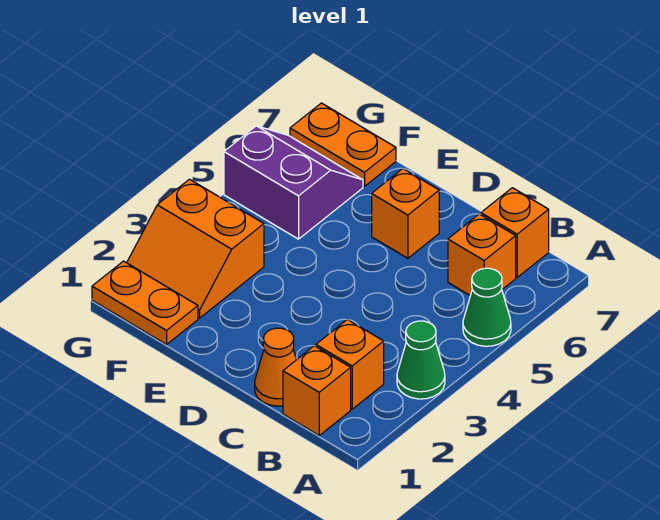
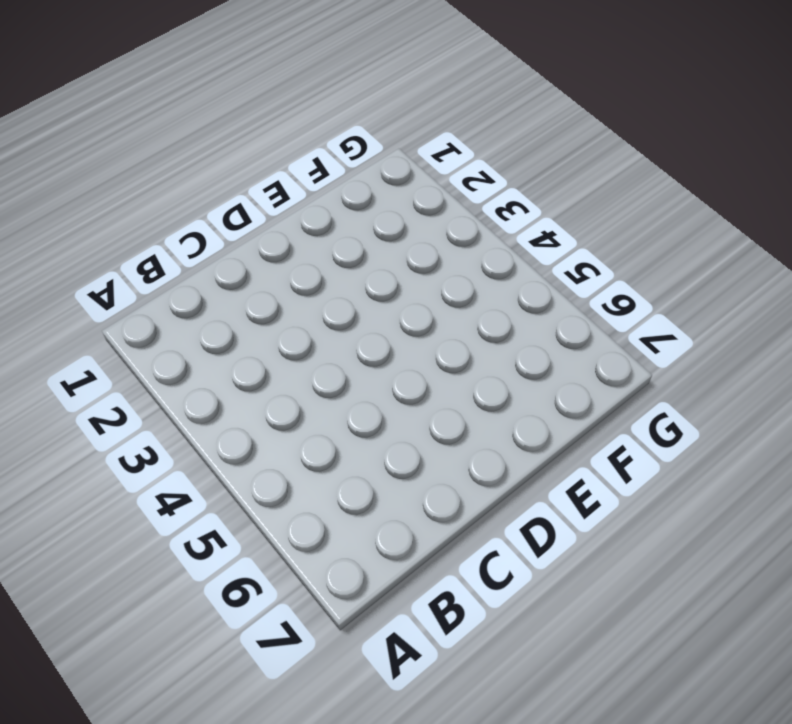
none -> green 1x1 cone [397,321,445,399]
none -> green 1x1 cone [463,268,511,346]
none -> orange 1x1 brick [283,346,351,435]

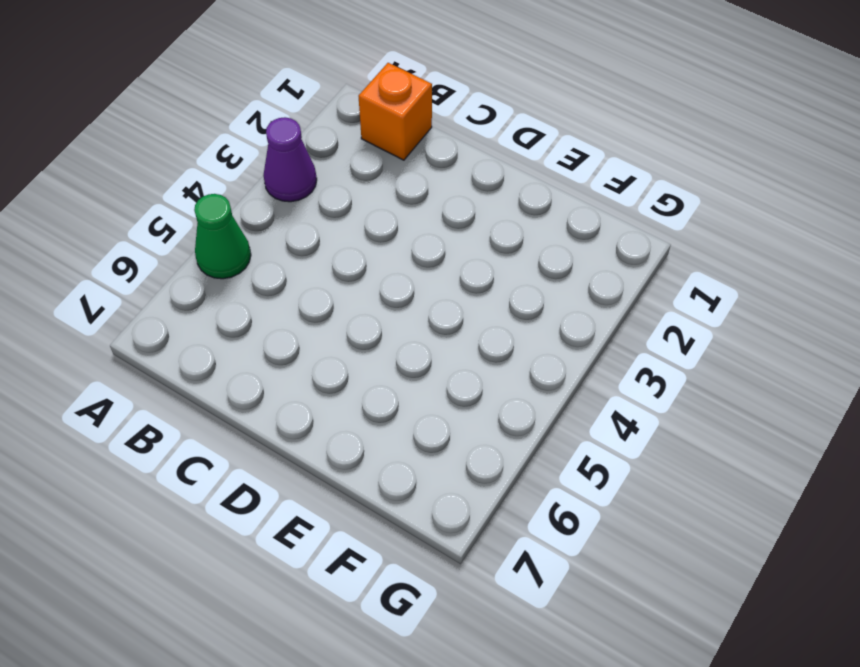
purple 1x1 cone [263,117,317,202] -> green 1x1 cone [397,321,445,399]
none -> orange 1x1 brick [316,319,384,409]
none -> orange 1x1 brick [448,214,516,295]
none -> orange 1x1 brick [481,188,549,277]

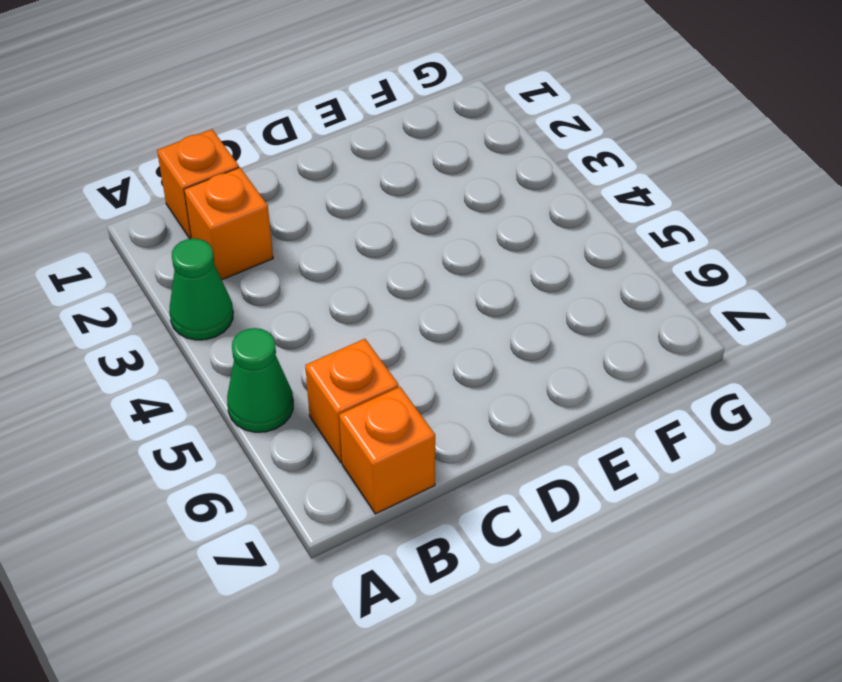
none -> orange 1x1 cone [255,328,296,406]
none -> orange 1x1 brick [372,169,439,258]
none -> orange 1x2 plate [92,261,198,345]

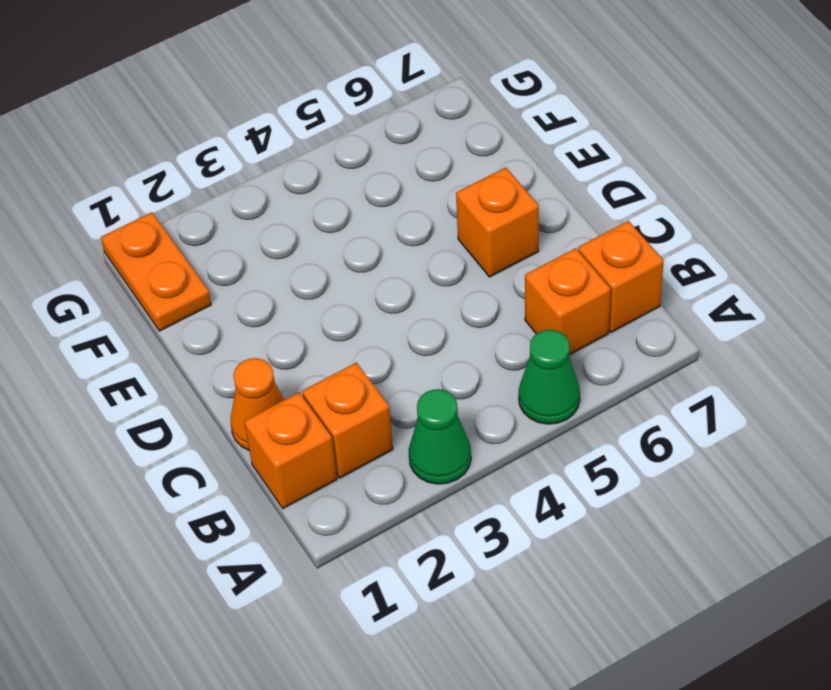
none -> orange 2x2 slope [127,179,264,318]
none -> purple 2x2 slope [224,126,363,239]
none -> orange 1x2 plate [290,103,396,186]

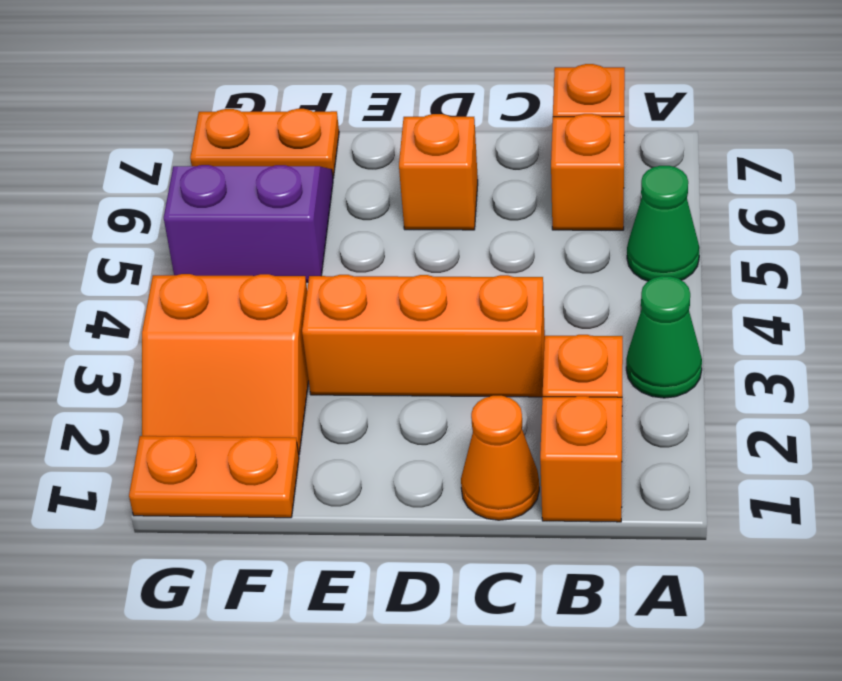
orange 1x3 brick [302,275,545,397] -> none

